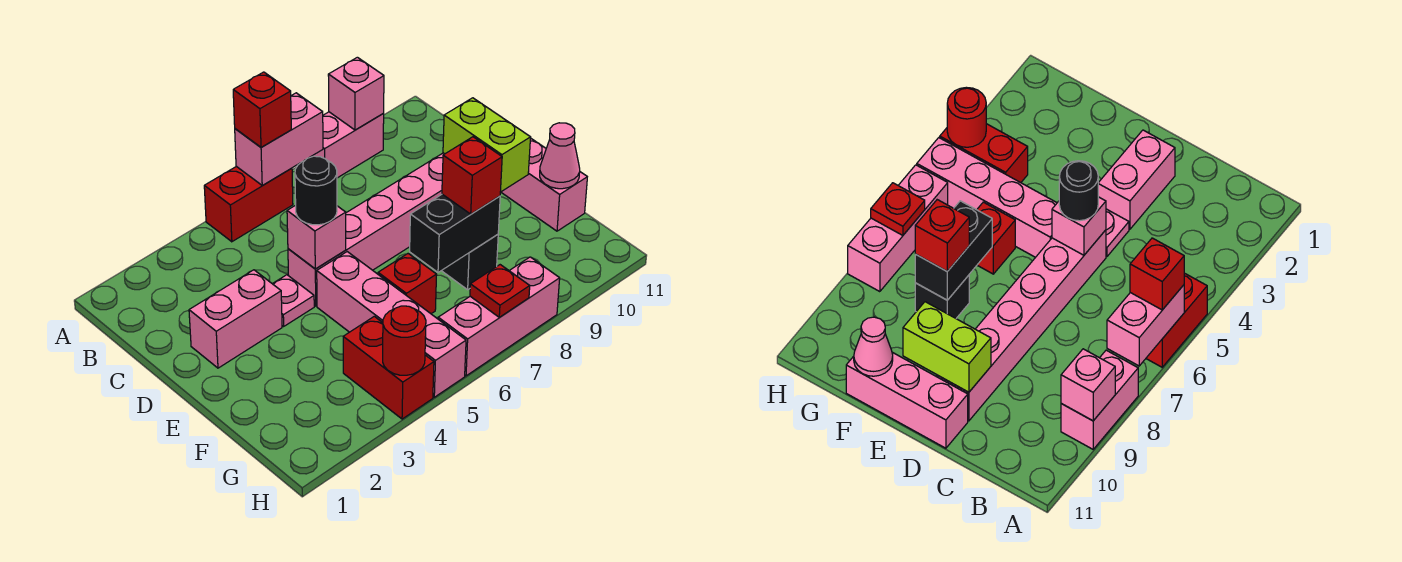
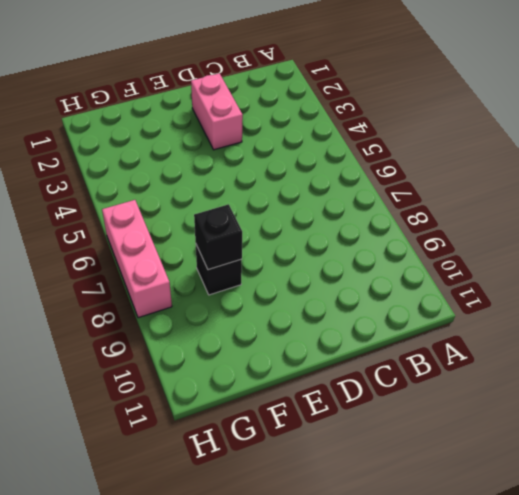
black 1x1 brick [194,204,242,270] -> black 1x2 brick [410,194,500,272]
none -> red 1x2 brick [204,166,293,242]
none -> pink 1x2 brick [311,112,384,178]
none -> pink 1x1 plate [273,275,314,326]

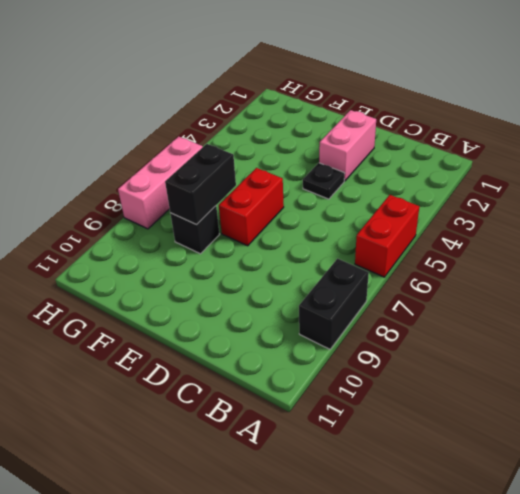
black 1x2 brick [299,259,369,349] -> pink 1x2 brick [311,112,384,178]
black 1x1 plate [303,163,345,199] -> pink 1x1 plate [273,275,314,326]
red 1x2 brick [219,168,284,246] -> red 1x2 brick turned to [343,316,434,419]
none -> pink 1x6 brick [288,153,444,306]
none -> pink 1x3 brick [501,138,587,231]
none -> pink 1x4 brick [317,252,466,397]

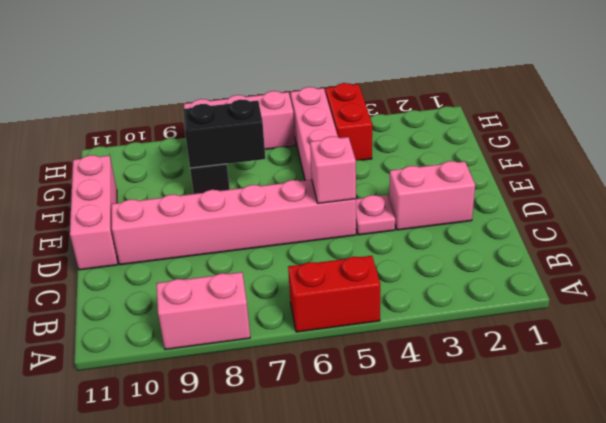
none -> red 1x1 brick [378,254,437,314]
none -> pink 1x2 brick [235,93,323,186]
none -> pink 1x1 brick [328,57,384,130]

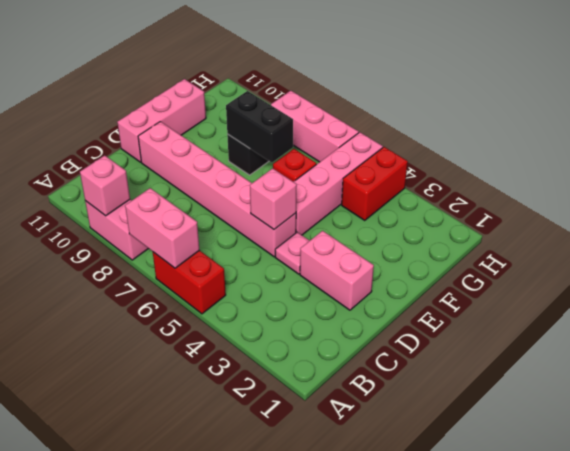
none -> lime 1x2 brick [443,98,531,192]
none -> pink 1x1 cone [540,123,580,189]
none -> red 1x1 round brick [383,306,426,375]

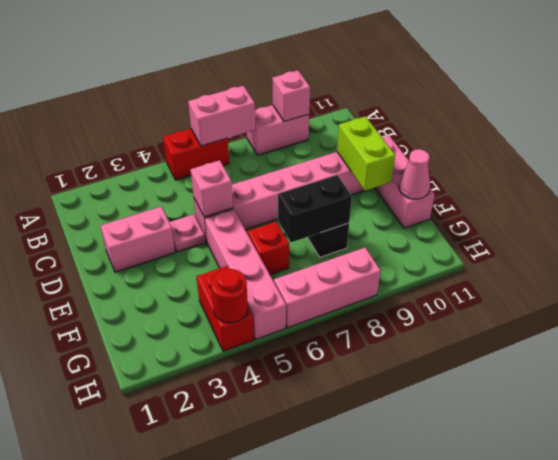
none -> red 1x1 plate [470,265,530,317]
none -> red 1x1 brick [233,72,291,147]
none -> black 1x1 round brick [295,156,337,225]

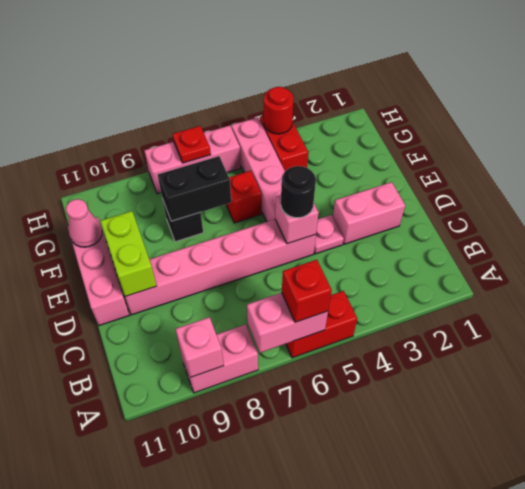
none -> red 1x1 brick [442,137,502,214]

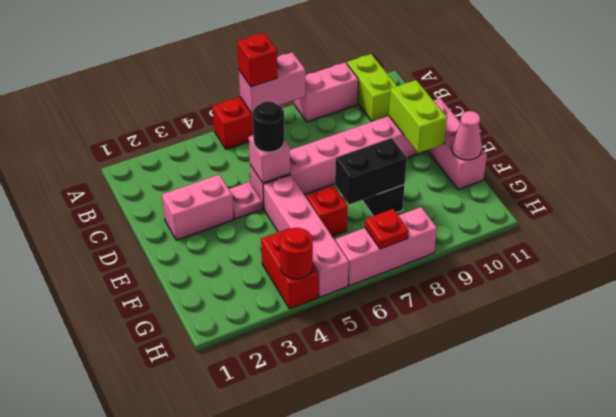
lime 1x2 brick [347,54,397,121] -> none
none -> pink 1x1 brick [328,57,384,130]
none -> red 1x1 brick [442,137,502,214]

